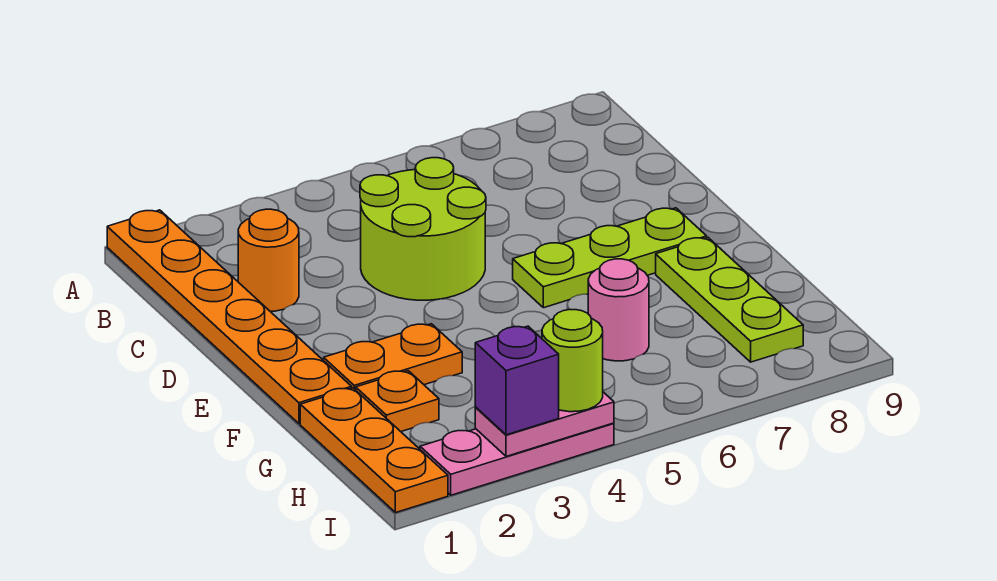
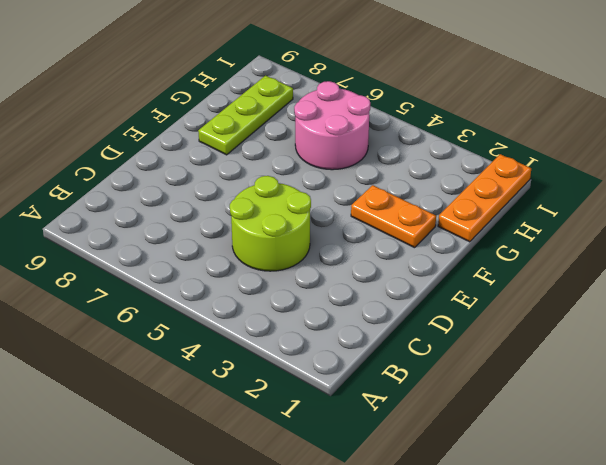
pink 2x2 round brick [294,81,370,170] -> pink 1x1 round brick [588,259,649,361]
none -> orange 1x6 plate [107,210,352,424]
none -> orange 1x1 round brick [238,209,299,311]
none -> lime 1x3 plate [513,208,707,308]

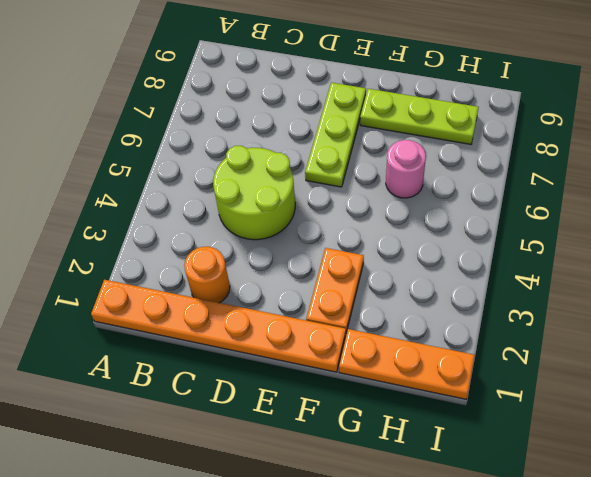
none -> orange 1x1 plate [356,371,439,431]
none -> pink 1x3 plate [420,423,614,495]
none -> pink 1x2 plate [475,392,614,456]

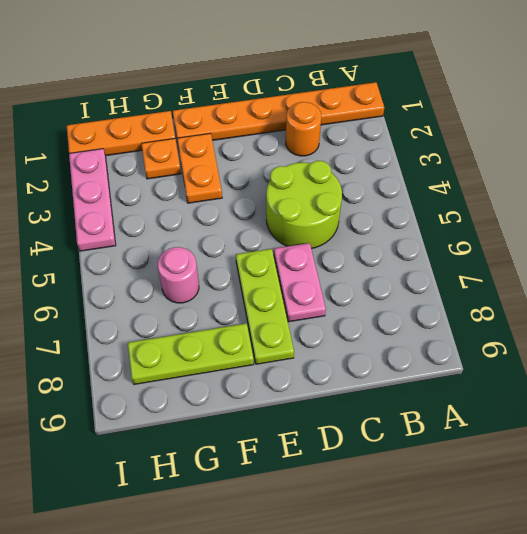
pink 1x2 plate [274,243,326,322] -> pink 1x2 plate moved to [475,392,614,456]
none -> purple 1x1 brick [475,326,559,435]
none -> lime 1x1 round brick [542,310,603,412]

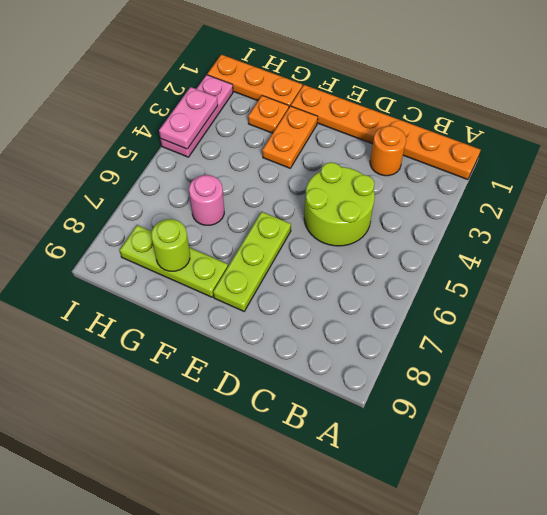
lime 1x1 round brick [151,219,190,271] -> lime 1x1 round brick moved to [542,310,603,412]
none -> purple 1x1 brick [475,326,559,435]

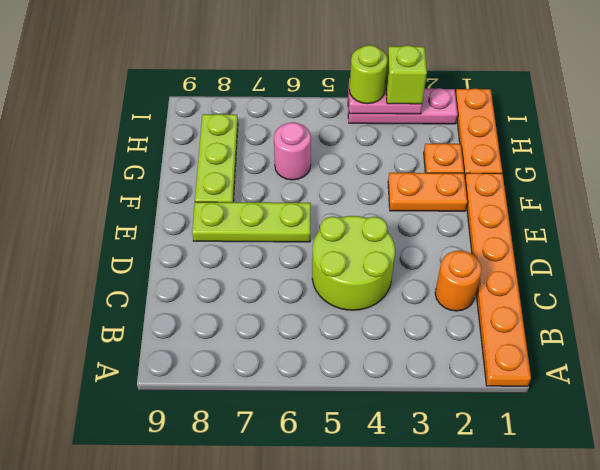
lime 1x1 brick [386,45,427,104] -> purple 1x1 brick [475,326,559,435]

